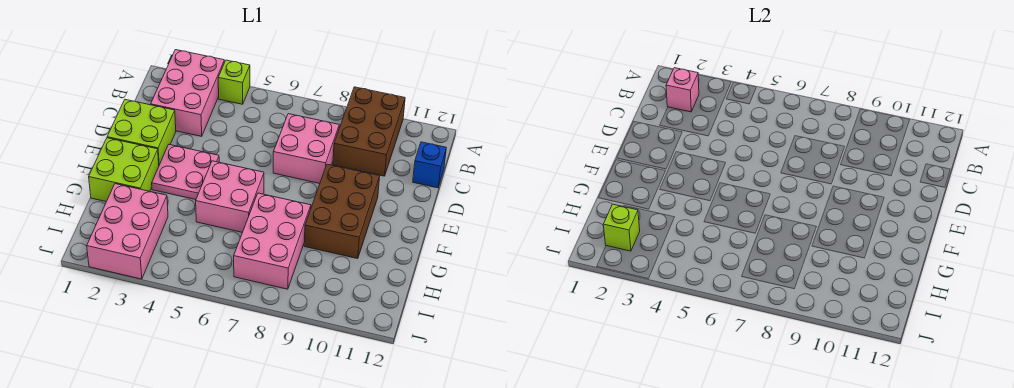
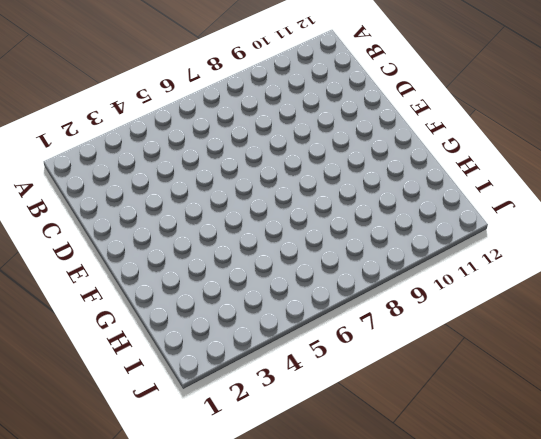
none -> pink 2x3 brick [151,50,224,136]
none -> lime 1x1 brick [218,60,250,104]
none -> brown 2x3 brick [333,87,405,176]

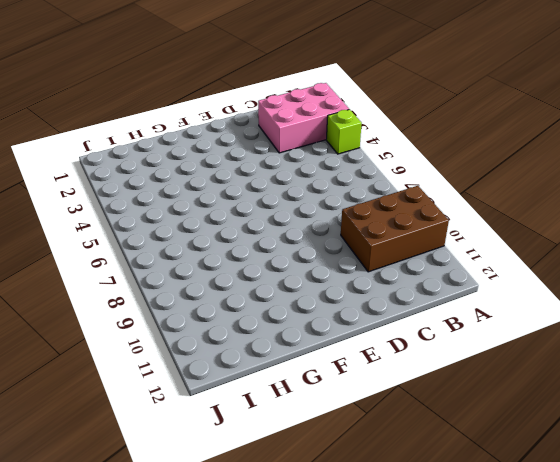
none -> pink 2x2 brick [273,114,339,183]
none -> blue 1x1 brick [413,142,446,188]
none -> lime 2x2 brick [107,99,176,164]

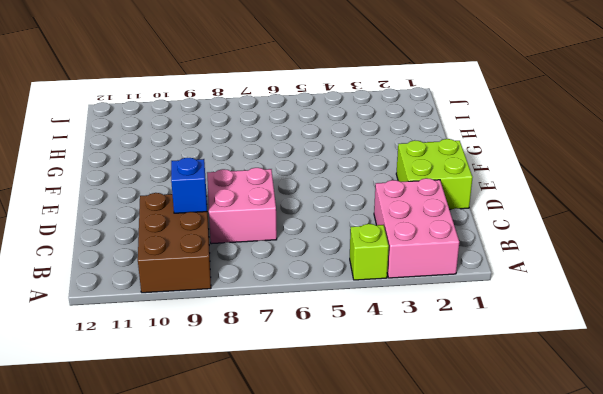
blue 1x1 brick [171,157,207,213] -> blue 1x1 brick moved to [413,142,446,188]
none -> pink 2x2 plate [152,145,219,200]
none -> brown 2x3 brick [304,164,380,259]
none -> lime 2x2 brick [89,138,159,202]

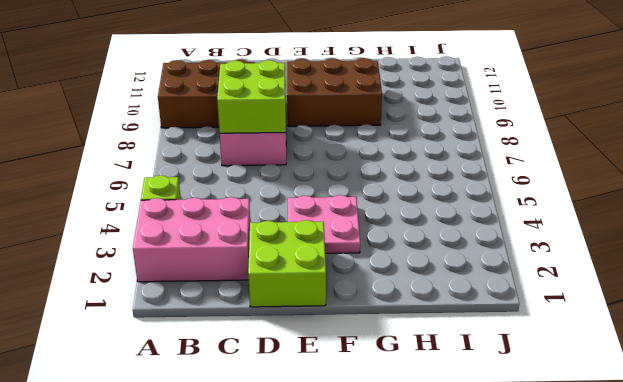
lime 2x2 brick [217,60,286,133] -> lime 2x2 brick moved to [89,138,159,202]
none -> blue 1x1 brick [413,142,446,188]
none -> pink 2x2 brick [196,161,264,232]
none -> pink 2x3 brick [234,193,311,289]

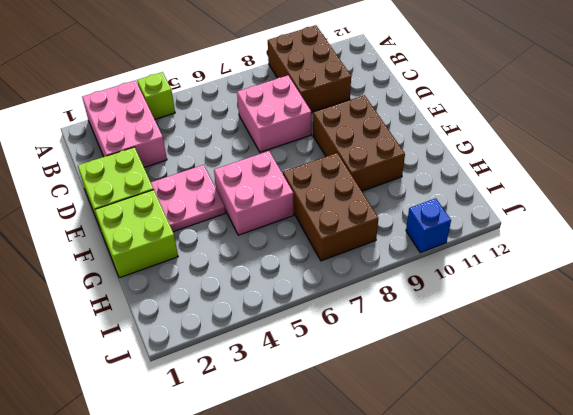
brown 2x3 brick [283,153,378,261] -> pink 2x3 brick [234,193,311,289]
blue 1x1 brick [406,198,451,253] -> blue 1x1 brick moved to [413,142,446,188]
none -> pink 2x3 brick [87,184,168,279]
none -> pink 1x1 brick [666,68,699,112]
none -> lime 1x1 brick [603,204,640,251]

